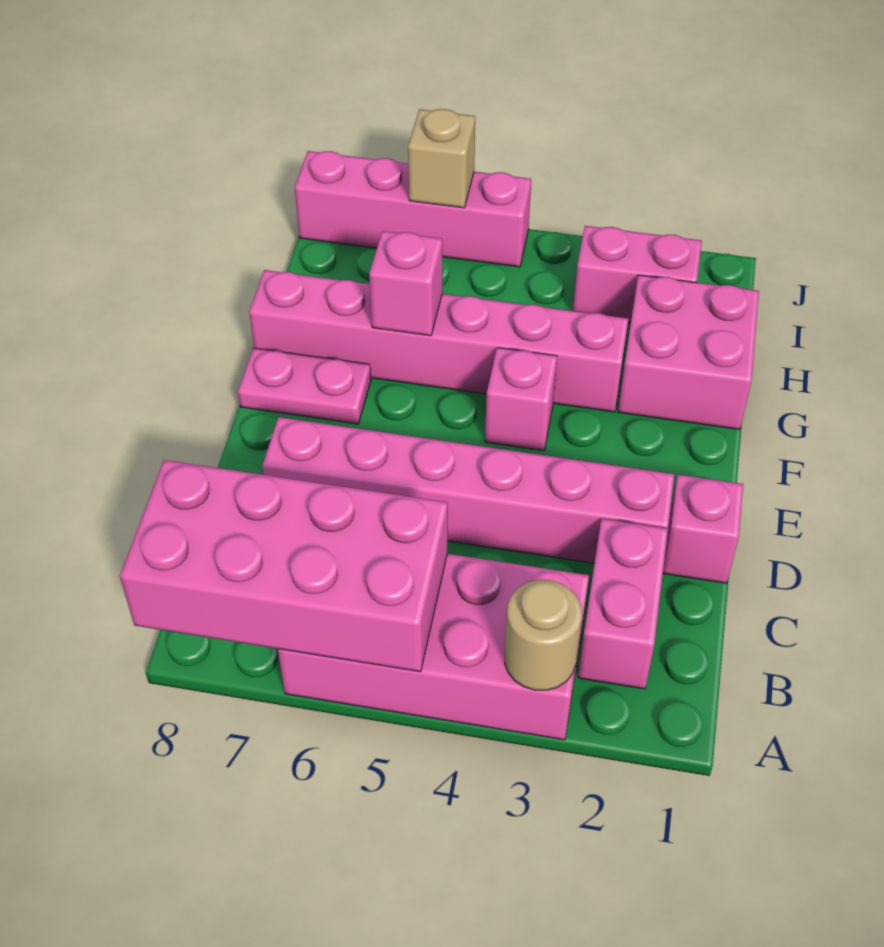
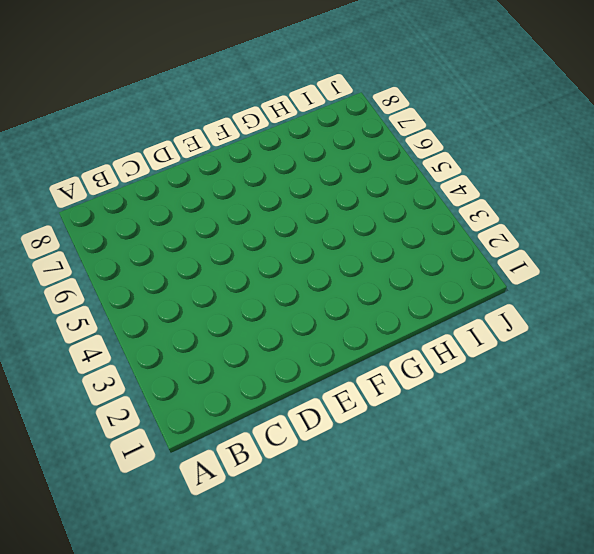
none -> pink 2x4 brick [278,554,589,740]
none -> pink 1x2 brick [578,519,668,689]
none -> pink 1x1 brick [663,475,743,583]

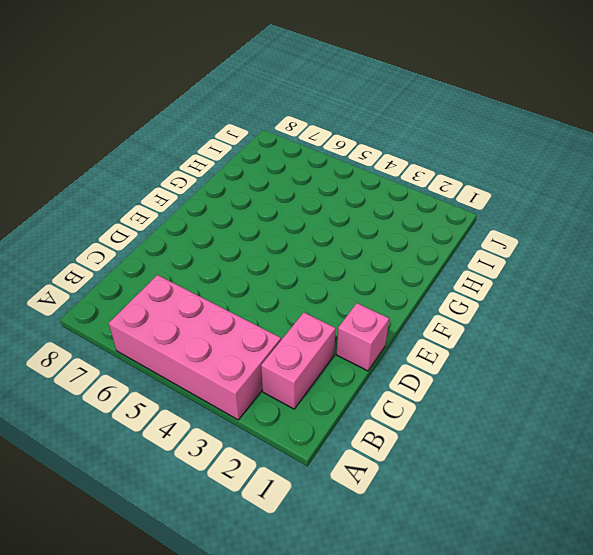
none -> pink 1x6 brick [262,417,674,563]
none -> pink 1x1 brick [485,348,557,451]
none -> pink 1x2 plate [238,348,371,424]

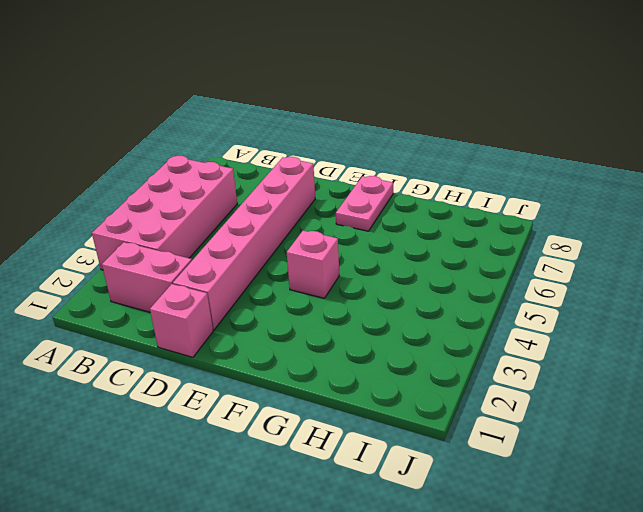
none -> pink 2x2 brick [618,275,759,429]
none -> pink 1x6 brick [249,270,628,412]
none -> pink 1x2 brick [573,226,702,323]

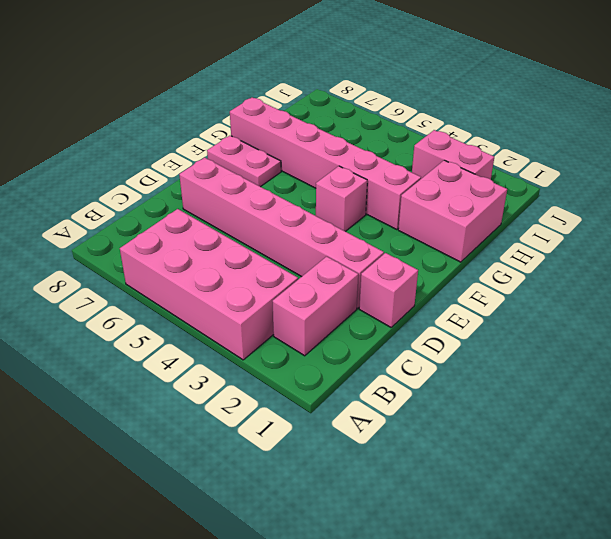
none -> pink 1x4 brick [295,151,531,267]
none -> tan 1x1 round brick [505,580,582,690]
none -> pink 2x4 brick [120,460,448,672]

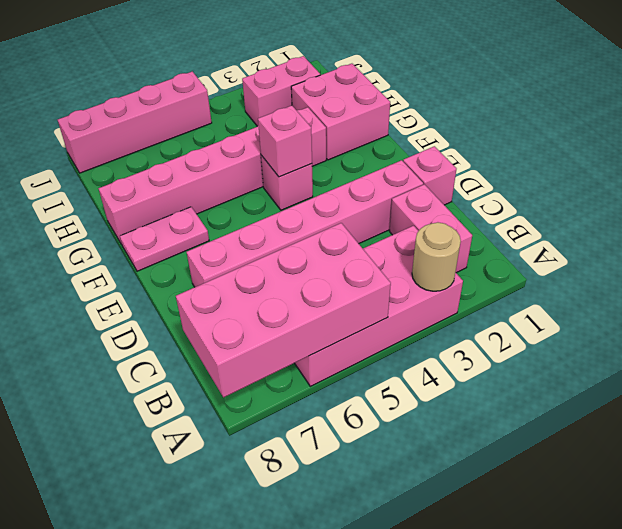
pink 1x1 brick [258,106,312,177] -> pink 1x1 brick moved to [369,231,442,336]
none -> tan 1x1 brick [408,109,475,208]

